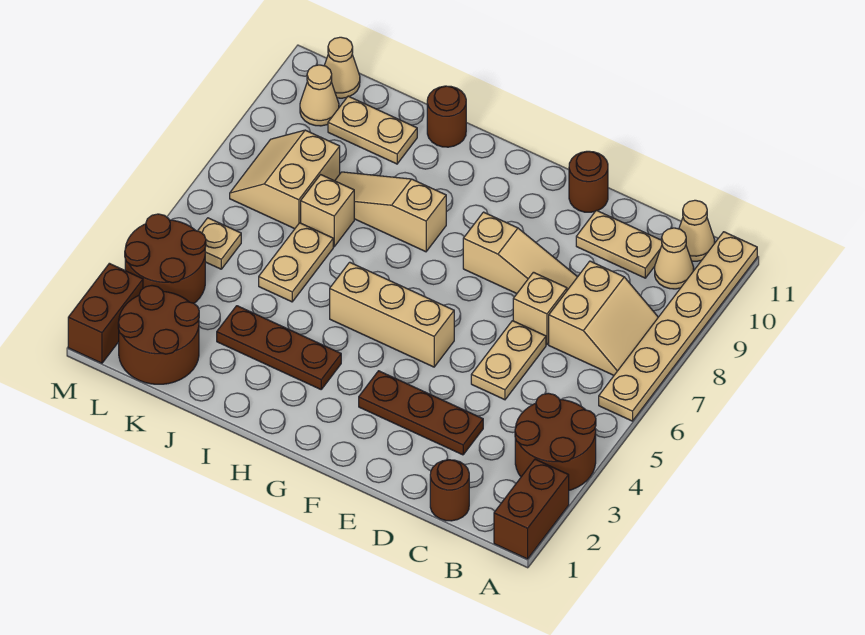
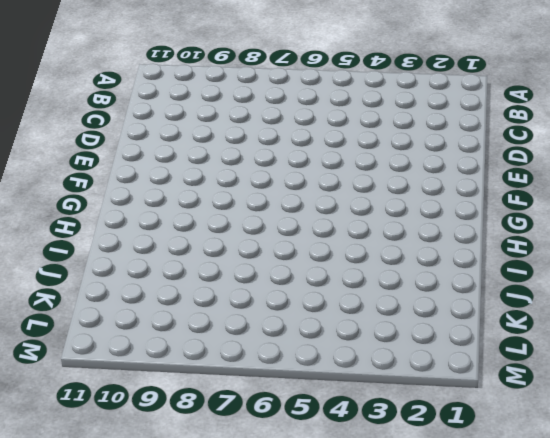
none -> brown 1x2 brick [494,459,569,559]
none -> brown 2x2 round brick [515,393,596,490]
none -> tan 1x6 plate [599,232,757,421]

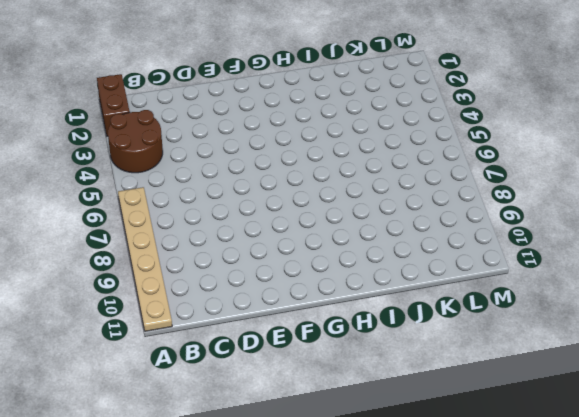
none -> tan 2x2 slope [549,261,658,375]
none -> tan 1x1 cone [655,228,694,289]
none -> tan 1x1 cone [679,200,715,261]

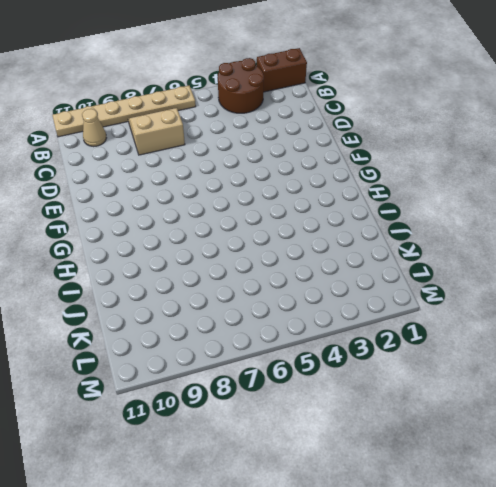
none -> tan 1x1 cone [679,200,715,261]
none -> brown 1x1 round brick [430,460,469,521]
none -> tan 1x2 plate [576,210,662,278]

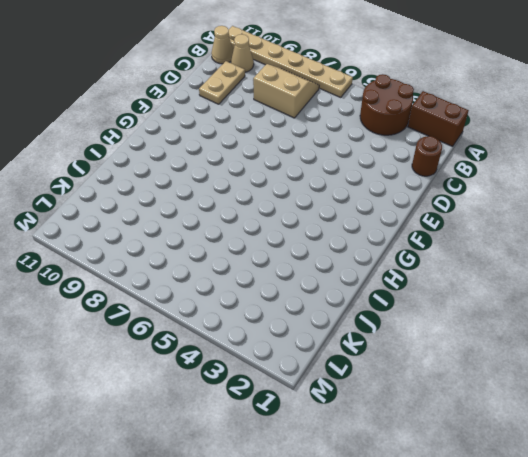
none -> brown 1x3 plate [359,371,483,455]
none -> tan 1x2 plate [471,321,546,400]
none -> tan 1x1 brick [513,272,567,345]

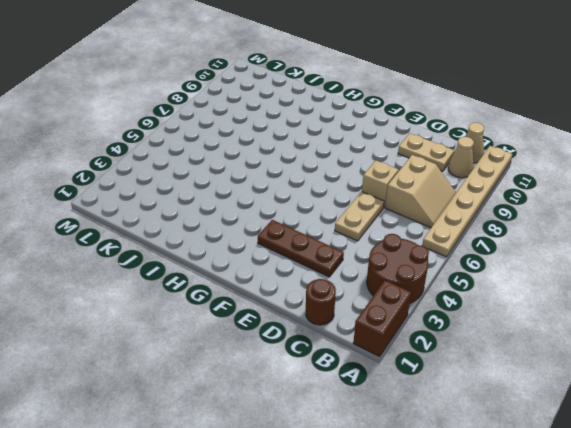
none -> tan 1x3 slope [463,212,577,294]
none -> brown 1x1 round brick [569,151,608,212]
none -> tan 1x3 brick [330,262,454,367]

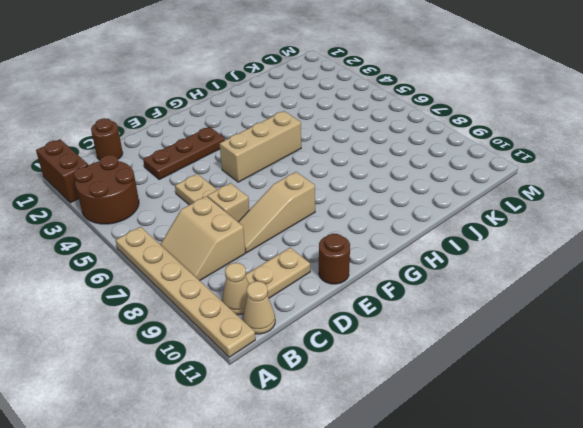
none -> brown 1x3 plate [217,306,341,389]
none -> tan 1x3 slope [335,172,446,252]
none -> brown 1x1 round brick [427,86,466,147]

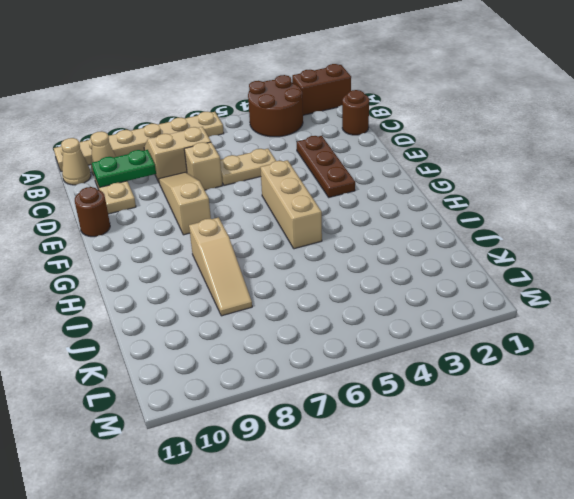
green 1x2 plate [92,150,156,187] -> none
none -> brown 1x3 plate [217,306,341,389]
none -> brown 1x1 round brick [427,86,466,147]
none -> tan 1x2 plate [259,223,333,302]

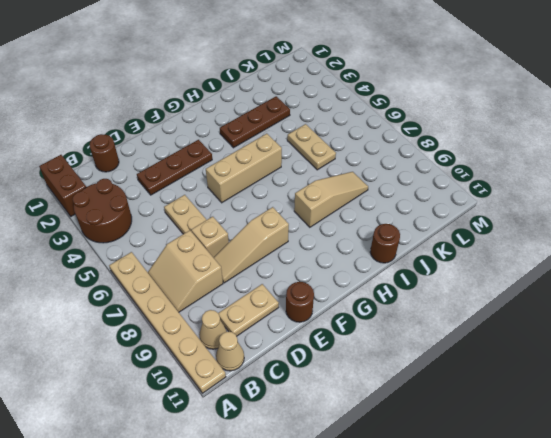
none -> tan 1x1 brick [301,175,354,247]
none -> tan 1x2 plate [328,96,417,164]
none -> brown 2x2 round brick [118,286,199,384]

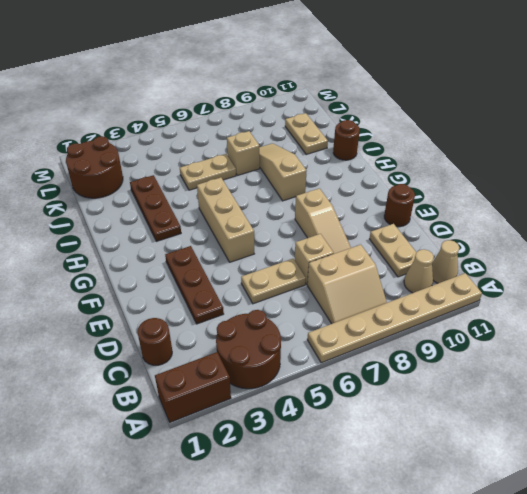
none -> tan 2x2 slope [230,130,340,229]
none -> brown 2x2 round brick [125,214,206,303]
none -> tan 1x1 plate [198,218,241,269]

